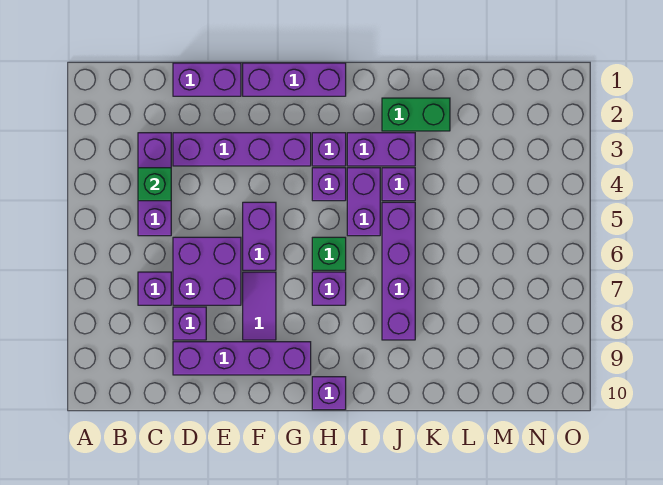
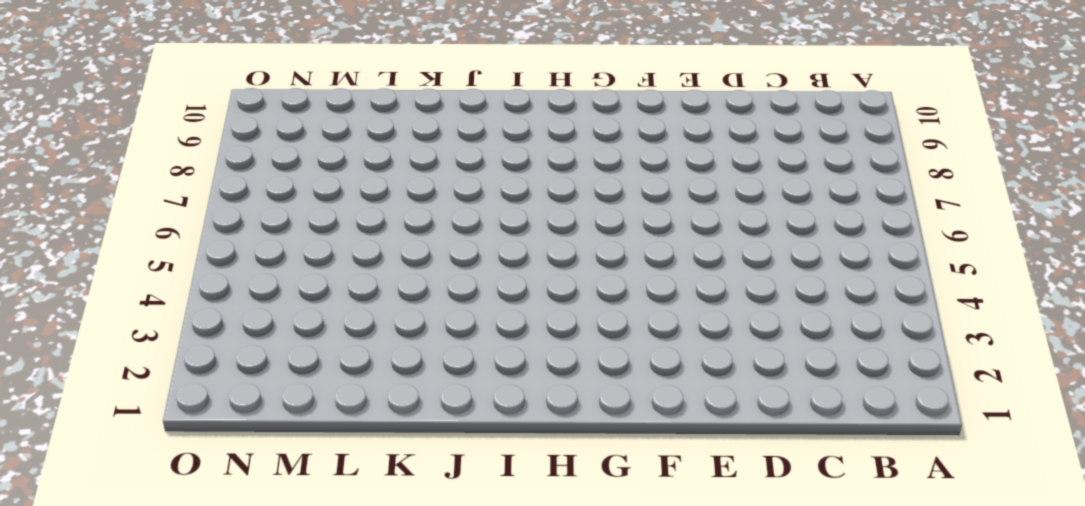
none -> purple 1x3 brick [138,133,171,236]
none -> purple 1x1 brick [138,272,171,305]
none -> purple 1x2 brick [173,63,241,96]

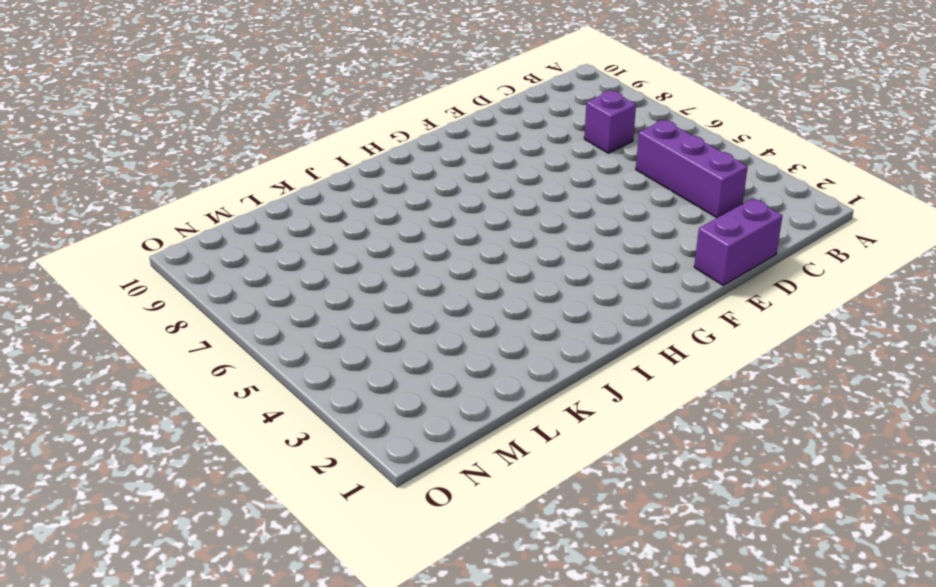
none -> purple 1x4 brick [173,133,311,166]
none -> purple 2x2 brick [173,237,241,305]
none -> purple 1x1 brick [173,307,206,340]

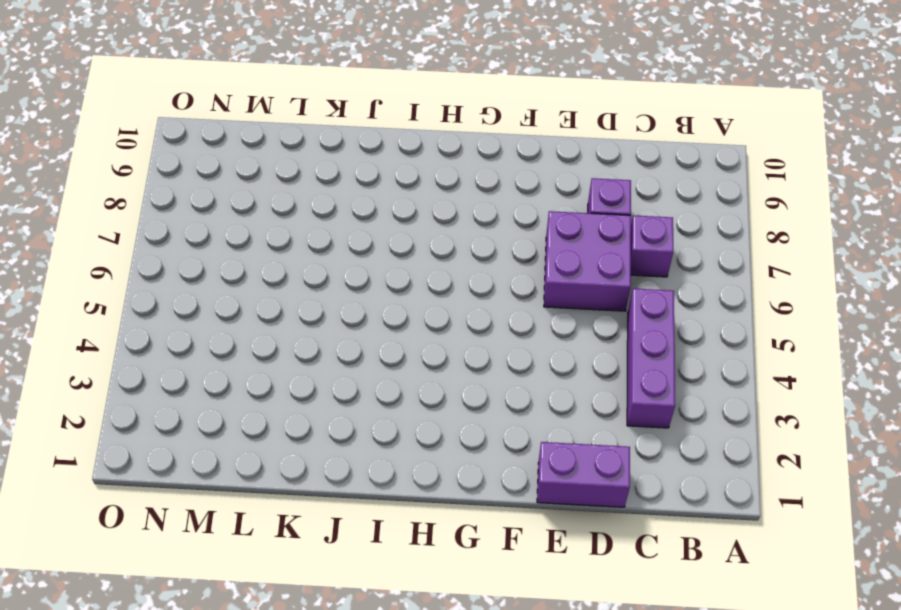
none -> purple 1x4 brick [173,133,311,166]
none -> purple 1x4 brick [173,342,311,375]
none -> purple 1x3 brick [243,63,346,96]

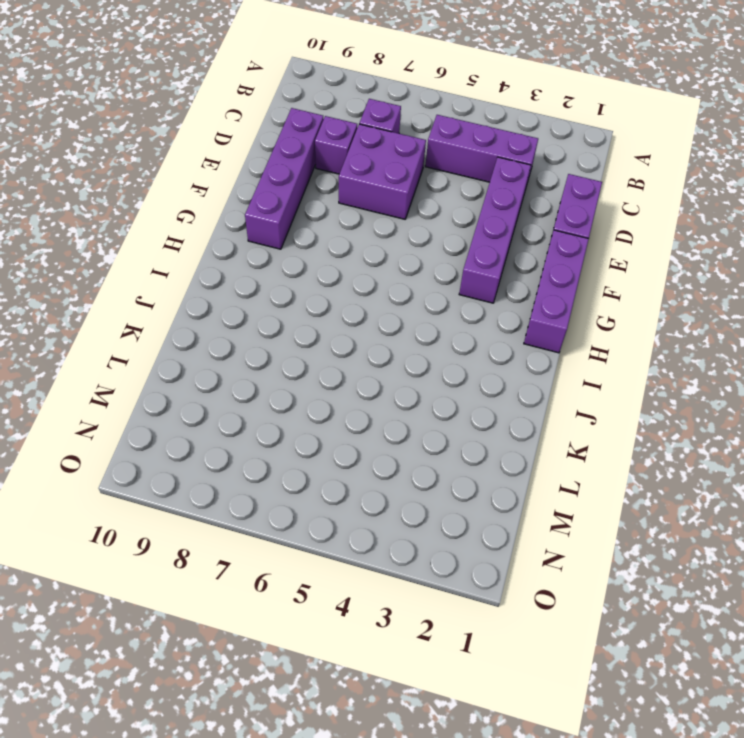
none -> purple 1x2 brick [243,202,276,270]
none -> purple 1x2 tile [243,272,276,340]
none -> purple 1x1 brick [312,133,346,166]

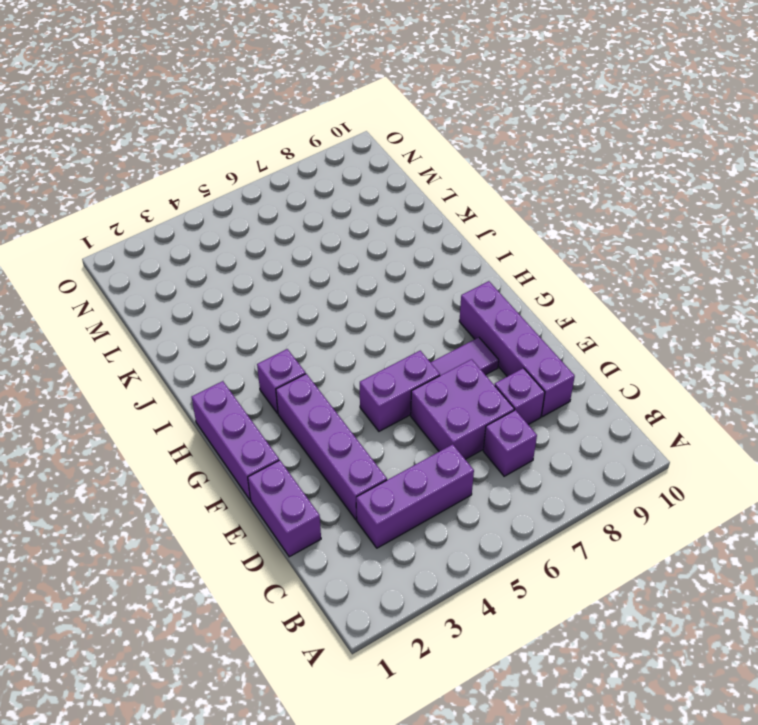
none -> purple 1x1 brick [312,168,346,201]
none -> green 1x1 brick [312,237,346,270]
none -> purple 1x1 brick [312,272,346,305]

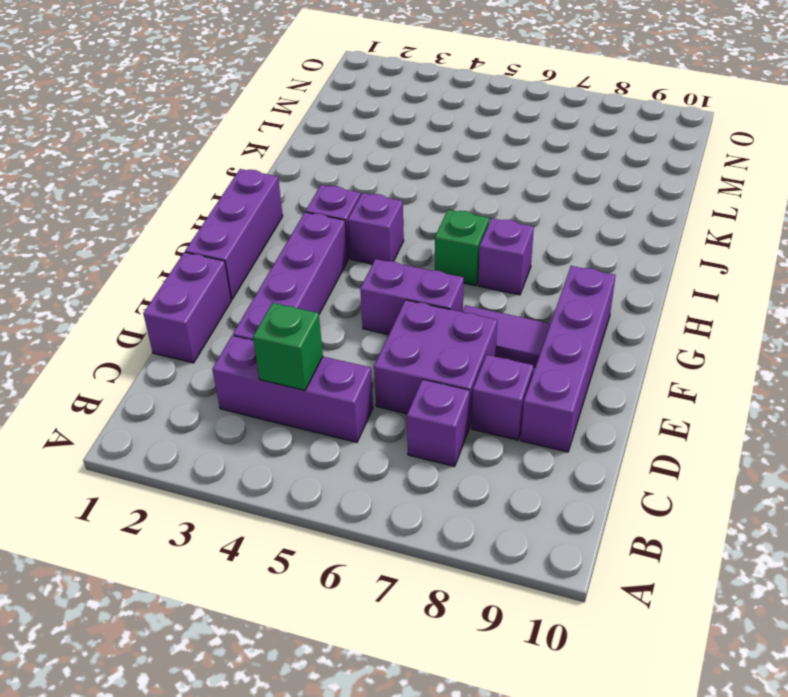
none -> purple 1x1 brick [312,377,346,410]
none -> purple 1x2 brick [347,133,415,166]
none -> purple 1x2 brick [347,168,380,236]

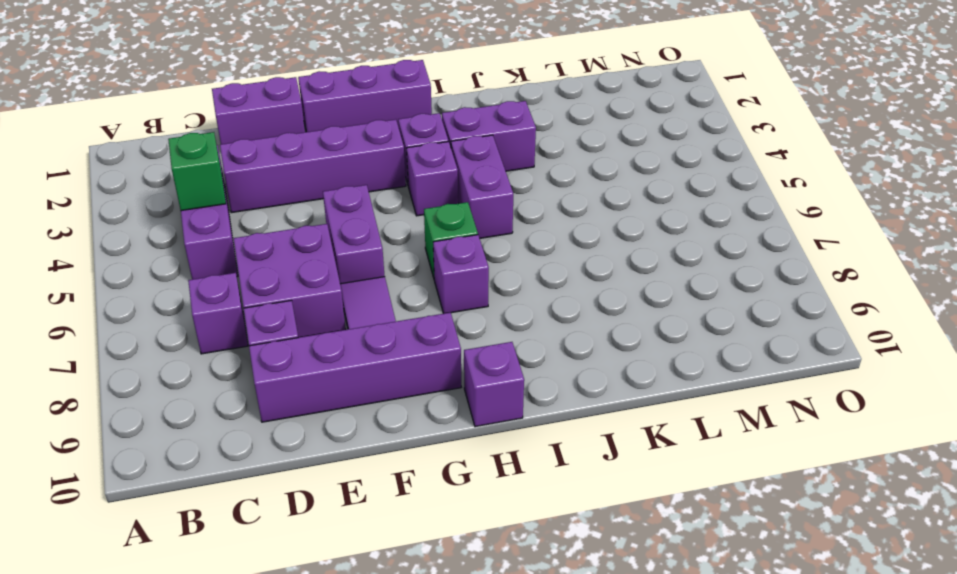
none -> green 1x2 brick [382,98,450,131]
none -> purple 1x1 brick [382,168,415,201]
none -> purple 1x4 brick [382,202,415,340]

